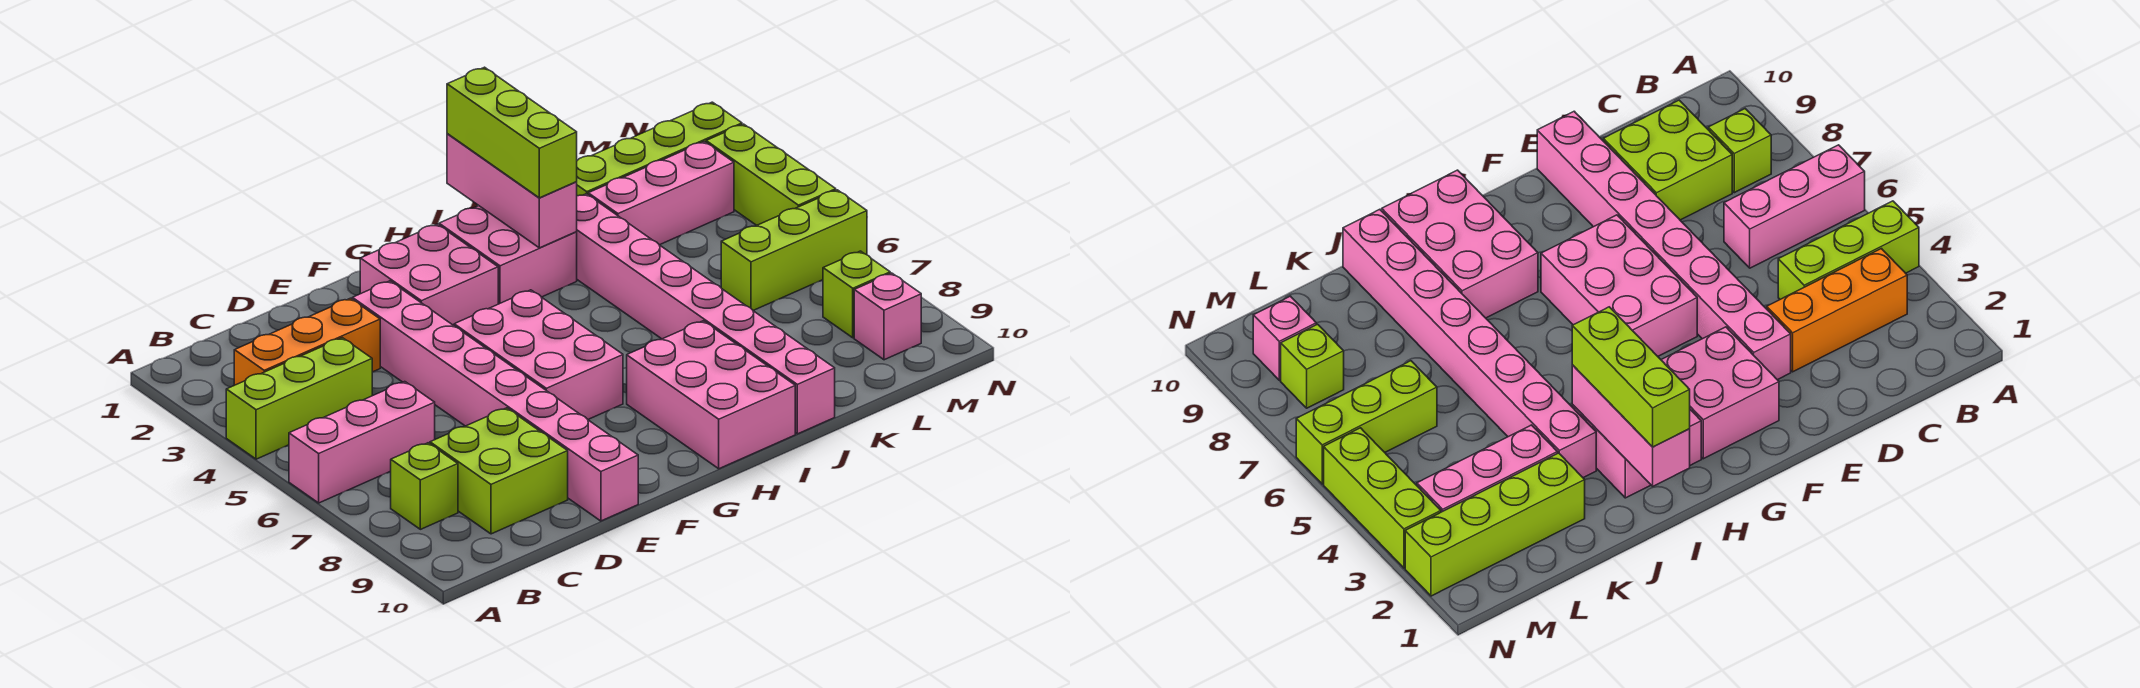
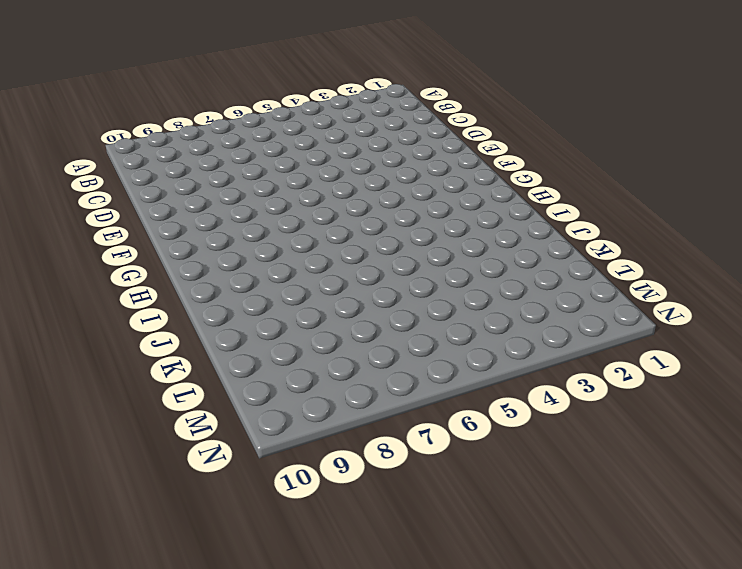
none -> lime 1x3 brick [226,338,372,459]
none -> pink 1x3 brick [289,382,435,503]
none -> orange 1x3 brick [234,298,380,385]

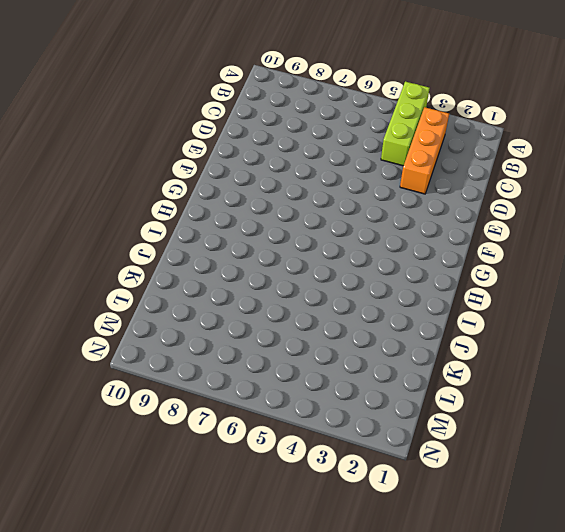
none -> pink 1x3 brick [289,382,435,503]
none -> lime 1x1 brick [391,443,458,529]
none -> lime 2x2 brick [430,408,568,534]

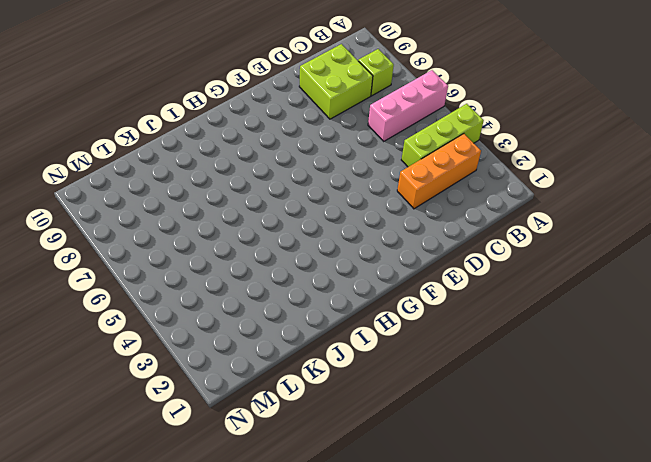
none -> pink 1x8 brick [352,281,638,521]
none -> pink 2x2 brick [360,224,498,325]
none -> pink 2x3 brick [454,290,623,419]

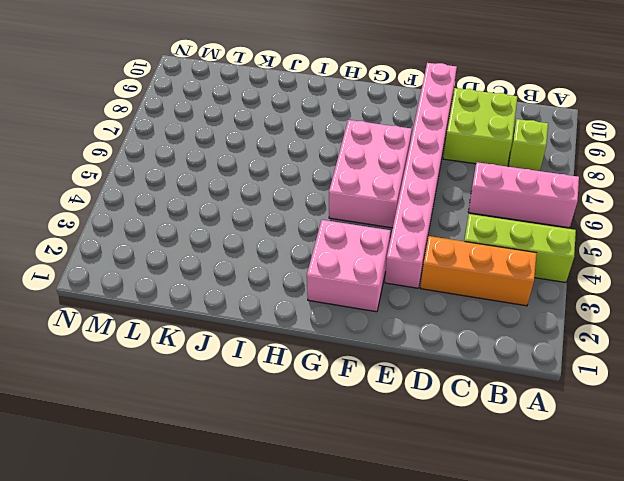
none -> pink 2x2 brick [439,206,577,304]
none -> pink 2x3 brick [627,321,795,469]
none -> pink 1x8 brick [577,194,835,434]

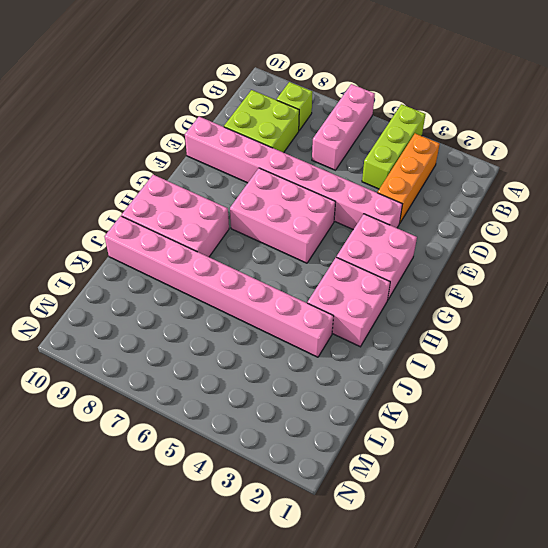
none -> lime 1x4 brick [577,102,742,196]
none -> pink 1x3 brick [588,142,734,245]
none -> lime 1x3 brick [721,190,867,310]

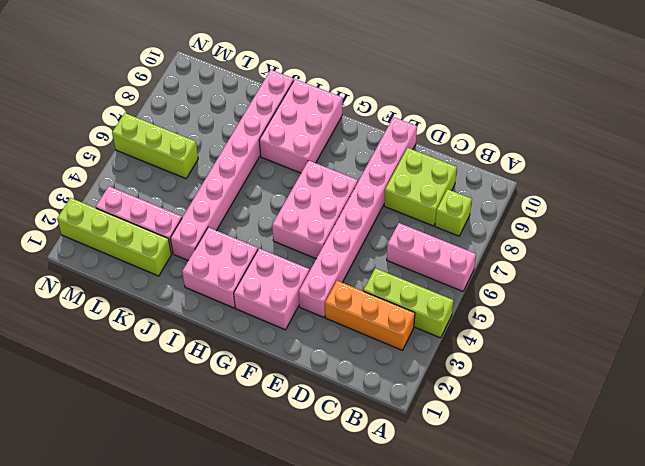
none -> lime 1x1 brick [823,251,890,338]
none -> pink 1x1 brick [854,273,921,360]
none -> lime 1x3 brick [706,124,836,225]

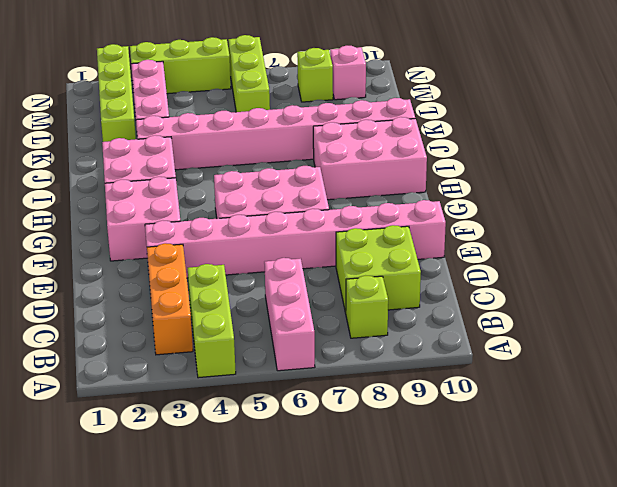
none -> pink 1x3 brick [447,134,577,248]
none -> lime 1x3 brick [447,67,577,198]

